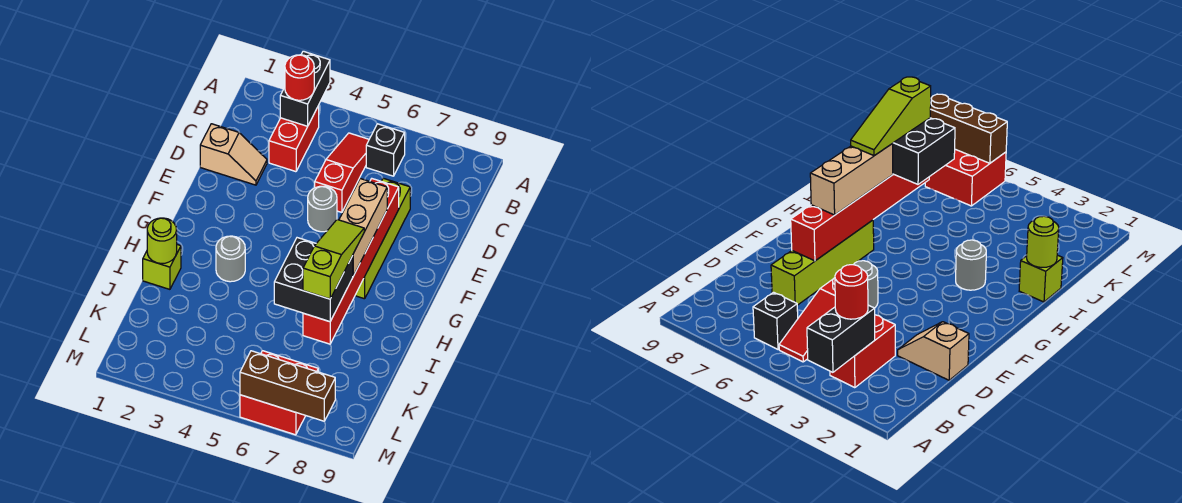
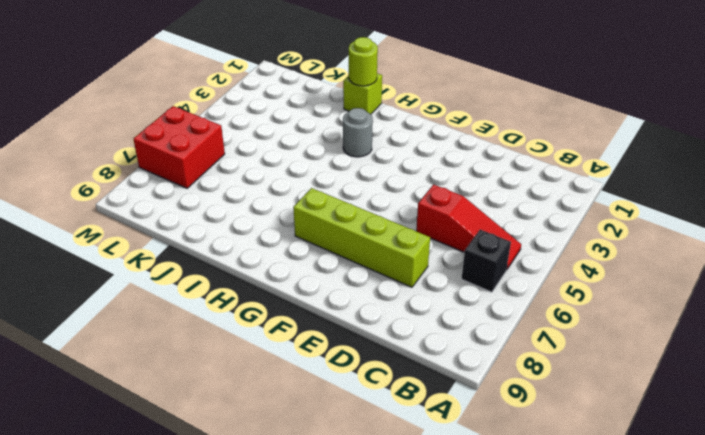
none -> red 1x2 brick [269,106,319,172]
none -> tan 1x2 slope [200,124,267,185]
none -> grey 1x1 round brick [308,186,337,232]

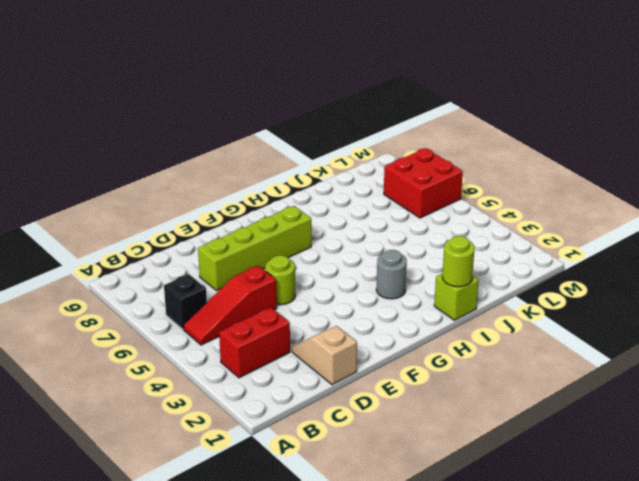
lime 1x1 round brick [265,255,295,305] -> grey 1x1 round brick [308,186,337,232]
none -> black 1x2 brick [280,51,330,126]
none -> red 1x6 brick [303,179,399,344]
none -> brown 1x3 brick [240,351,335,421]

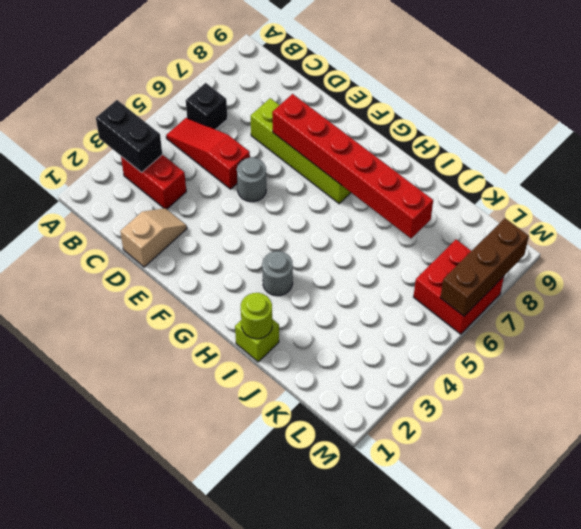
none -> red 1x1 round brick [285,55,314,100]
none -> tan 1x3 brick [339,179,387,276]
none -> black 2x2 brick [274,238,353,322]

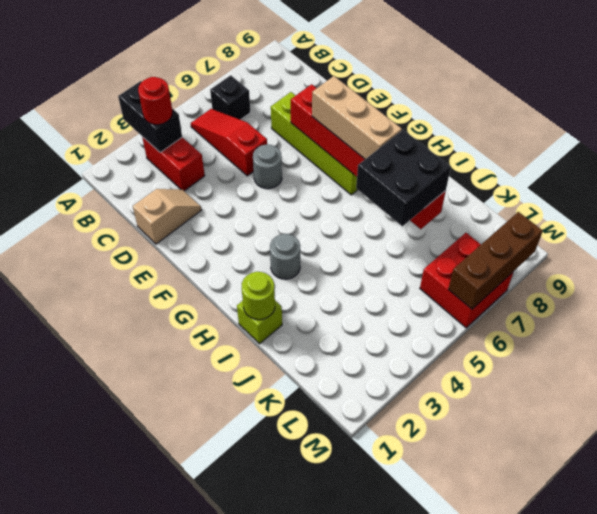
none -> lime 1x3 slope [303,220,364,299]

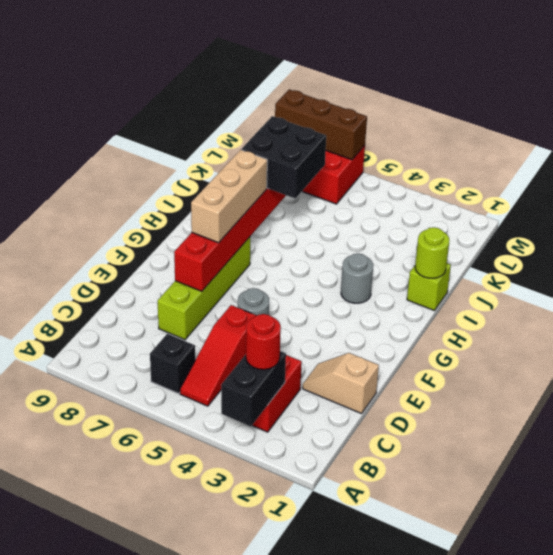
none -> lime 1x3 slope [303,220,364,299]

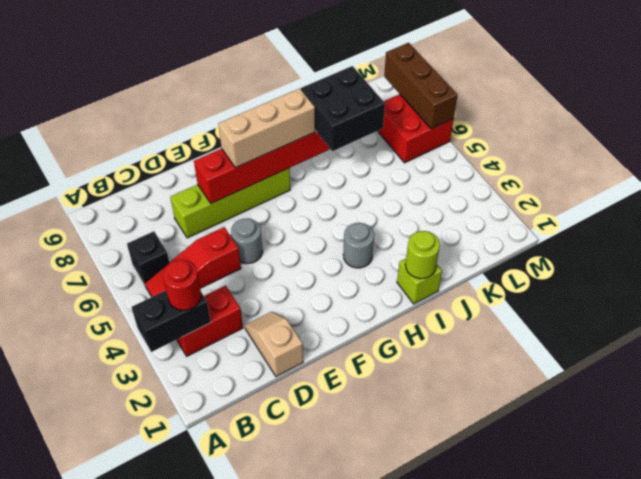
none -> lime 1x3 slope [303,220,364,299]

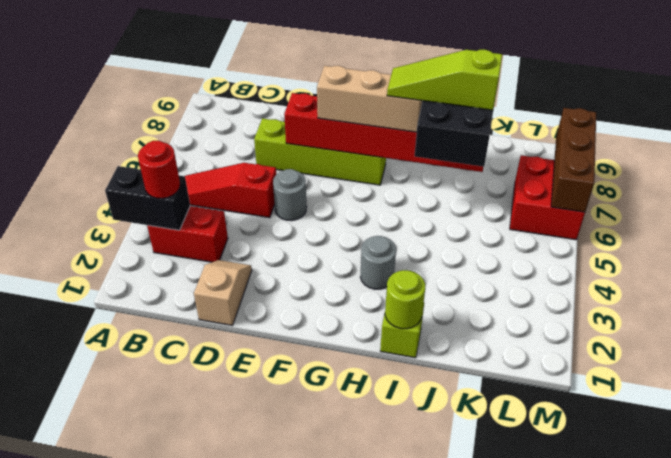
none -> black 1x1 brick [366,124,405,176]

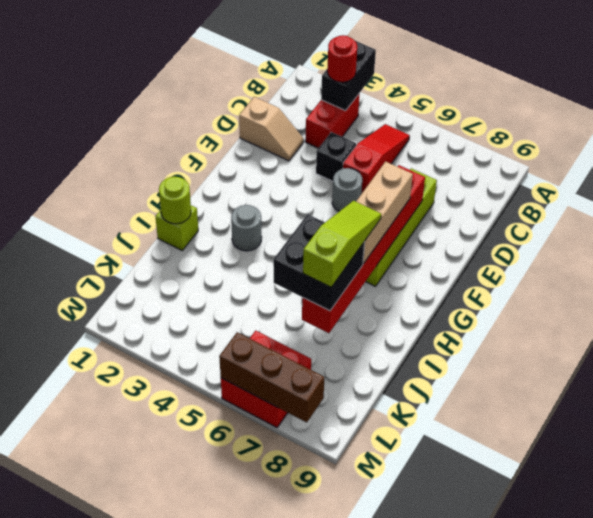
black 1x1 brick [316,132,356,181] -> black 1x1 brick moved to [366,124,405,176]

